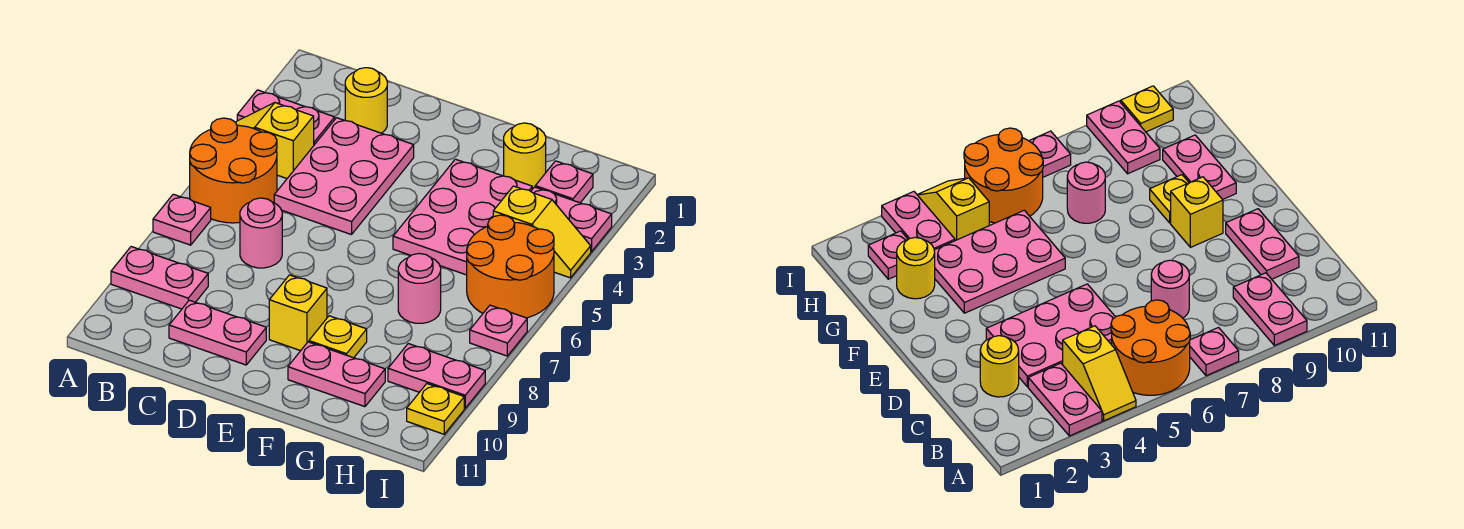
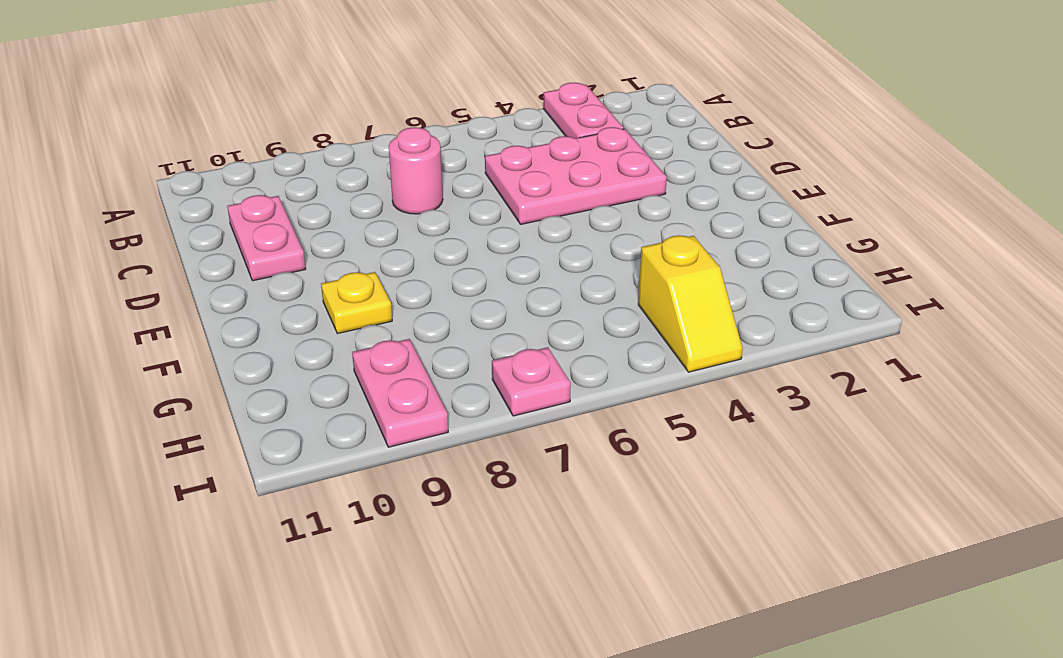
none -> yellow 1x2 slope [236,103,314,178]
none -> orange 2x2 round brick [190,118,277,223]
none -> pink 1x1 plate [153,194,211,245]

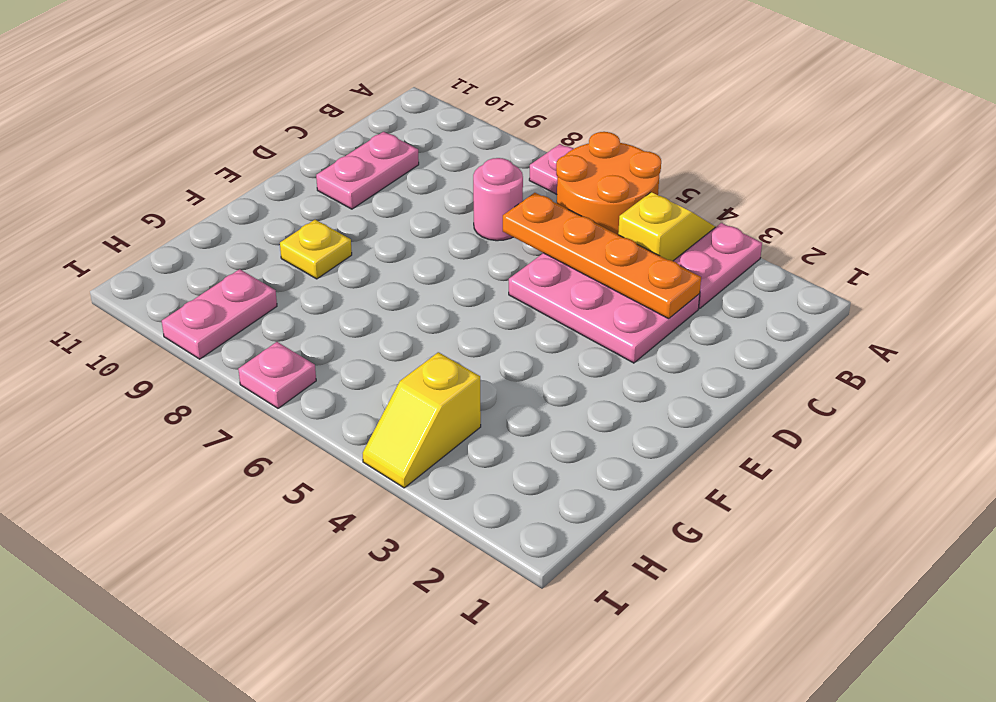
orange 1x4 plate [503,193,701,319] -> none
none -> pink 1x2 plate [111,247,208,309]
none -> yellow 1x1 round brick [345,68,387,133]
none -> yellow 1x1 brick [269,275,327,351]

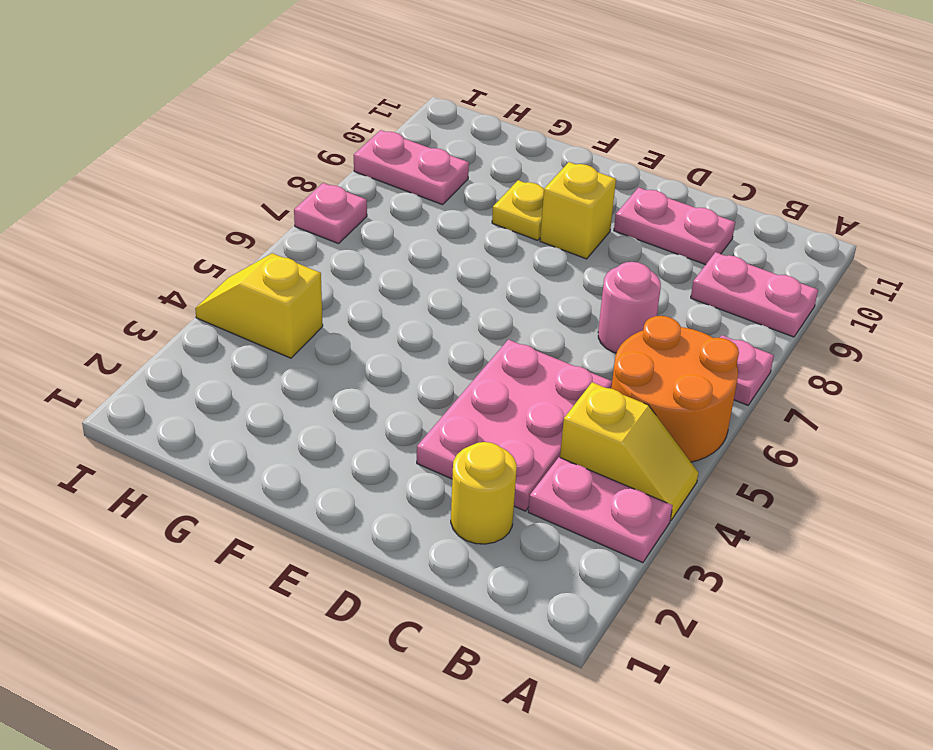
none -> pink 2x3 plate [393,159,532,275]
none -> pink 1x2 plate [288,342,385,407]
none -> yellow 1x1 round brick [504,123,546,189]

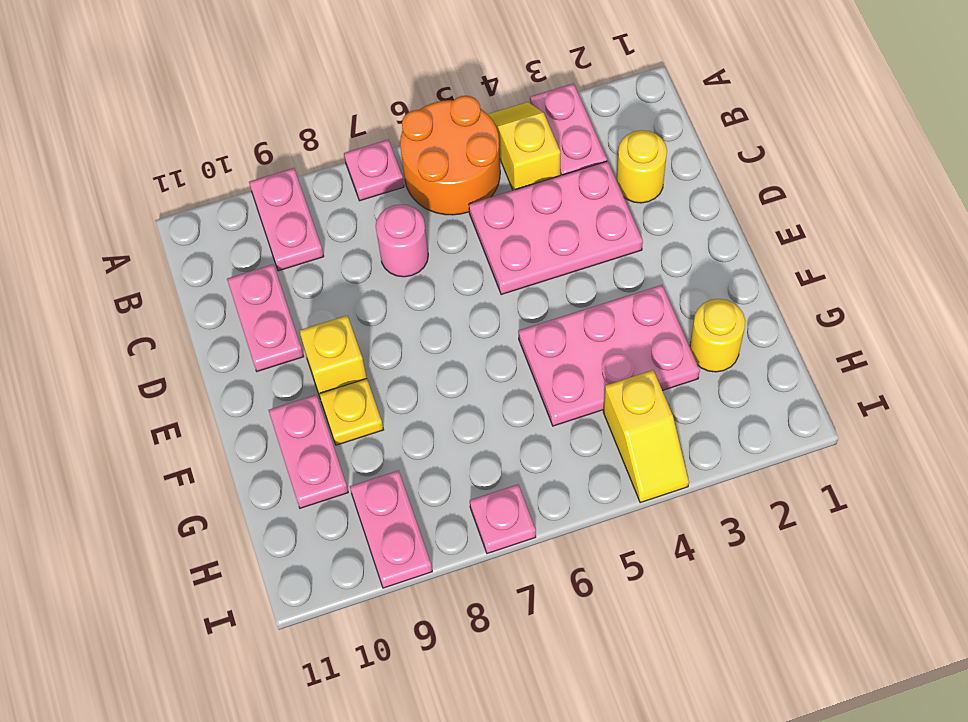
none -> pink 1x1 round brick [398,254,441,323]
none -> pink 1x1 plate [535,161,593,203]
none -> pink 1x2 plate [531,187,612,252]

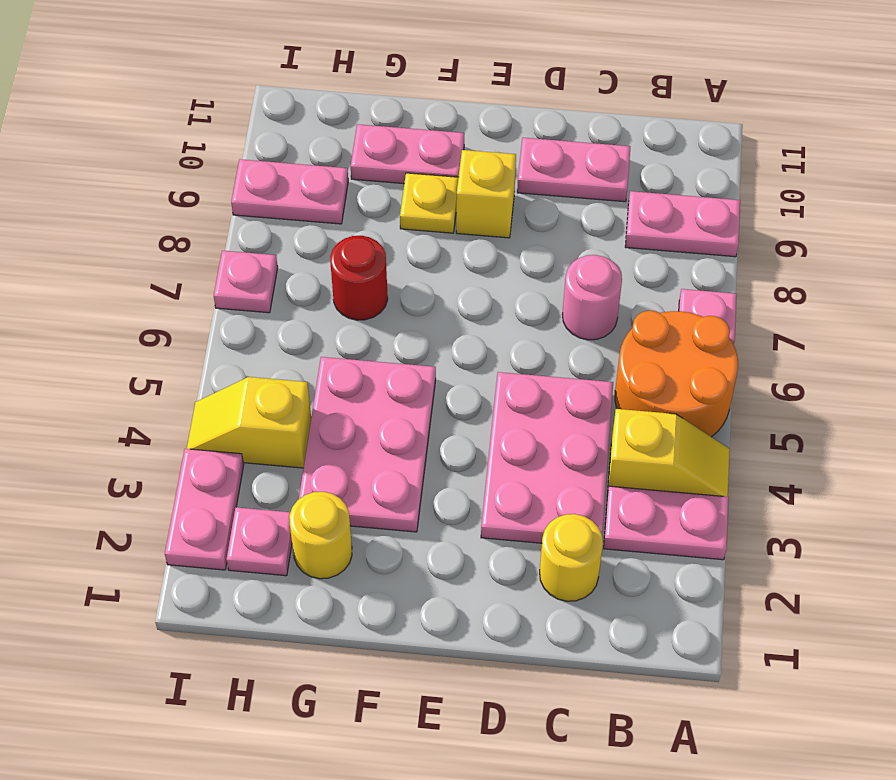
red 1x1 round brick [330,236,388,320] -> pink 1x1 round brick [398,254,441,323]
pink 1x2 plate [165,449,244,570] -> pink 1x2 plate turned to [531,187,612,252]
none -> orange 2x2 round brick [467,215,554,318]
none -> yellow 1x1 plate [407,384,464,434]

